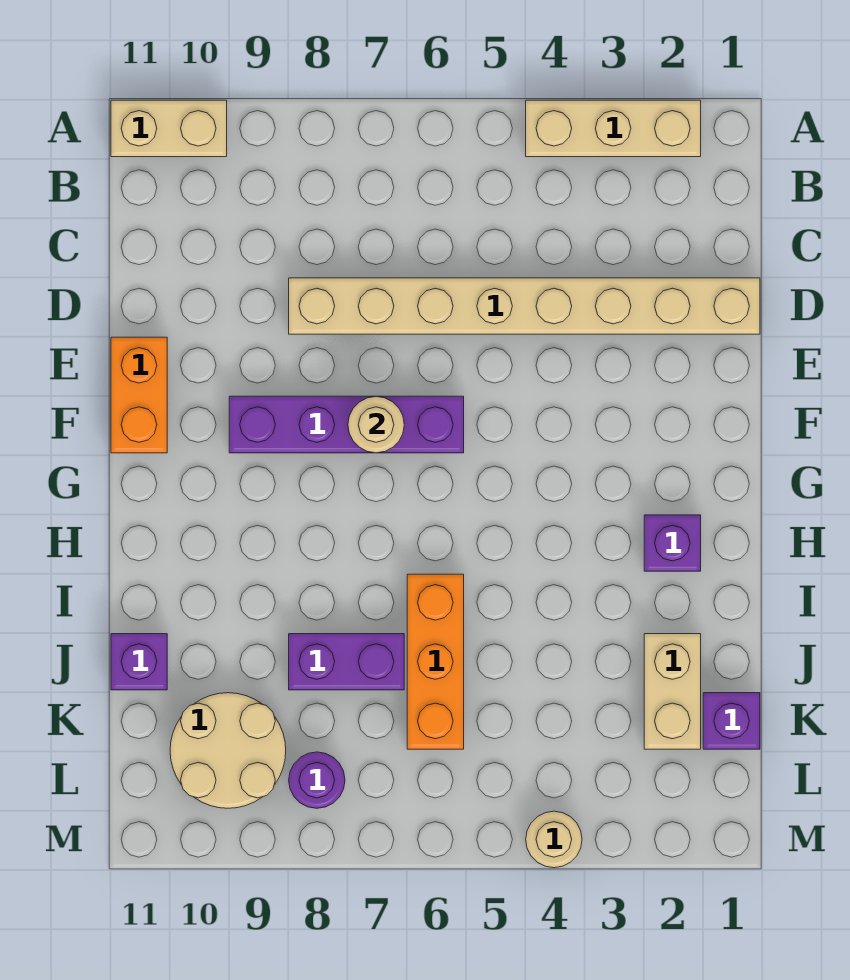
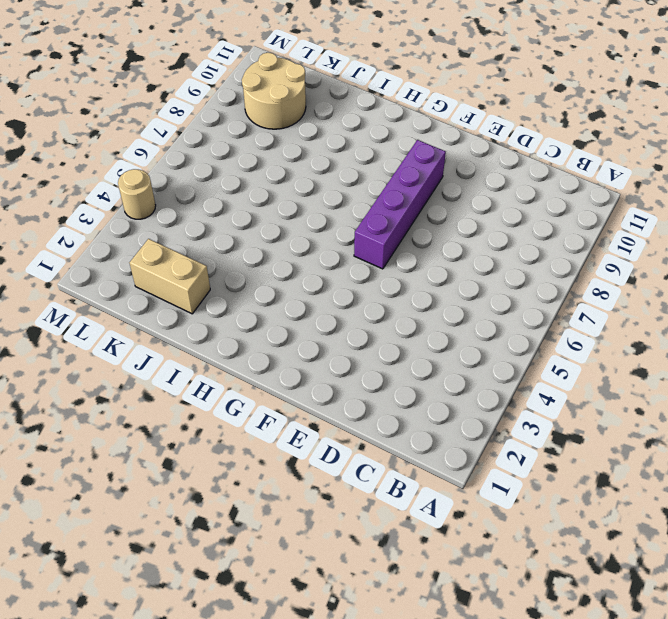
none -> tan 1x3 brick [526,100,701,157]
none -> tan 1x2 brick [111,100,227,157]
none -> tan 1x8 brick [289,278,760,334]

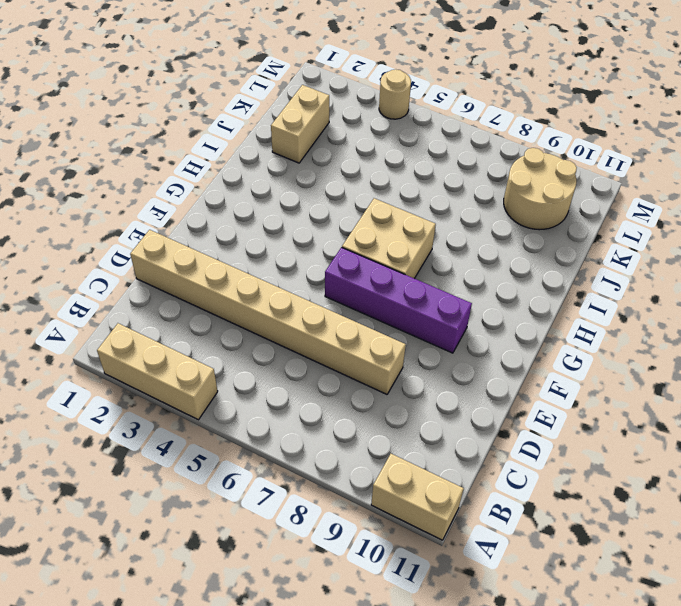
tan 2x2 brick [342,198,436,278] -> none
none -> orange 1x2 brick [111,337,167,453]
none -> purple 1x1 brick [644,515,701,571]
none -> orange 1x3 brick [407,574,464,749]

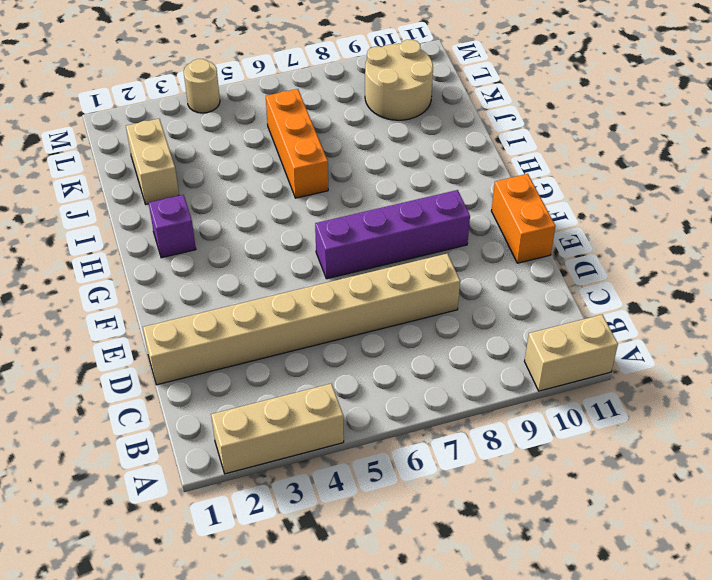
none -> purple 1x2 brick [289,634,404,690]
none -> purple 1x1 brick [111,634,167,690]
none -> purple 1x1 brick [703,693,760,749]

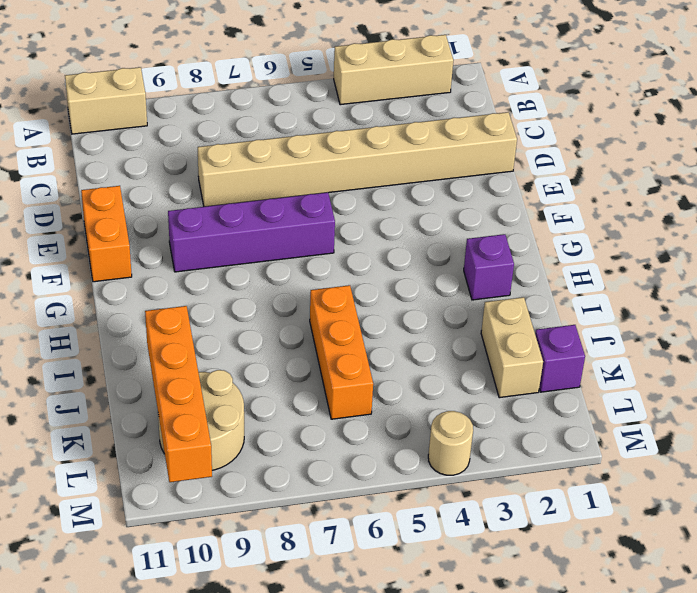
orange 1x4 brick [145,306,212,482] -> none
none -> purple 1x2 brick [289,634,404,690]
none -> purple 1x1 brick [111,634,167,690]
none -> purple 1x1 round brick [289,752,345,808]

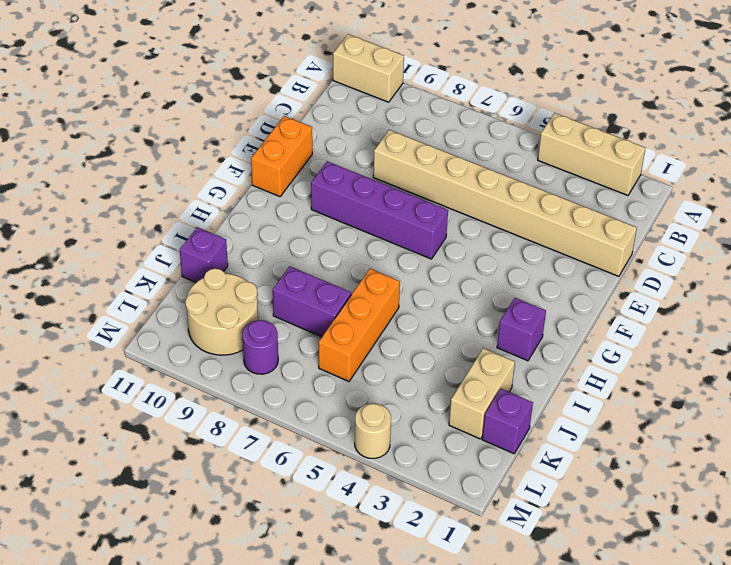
none -> tan 1x1 round brick [348,396,404,453]

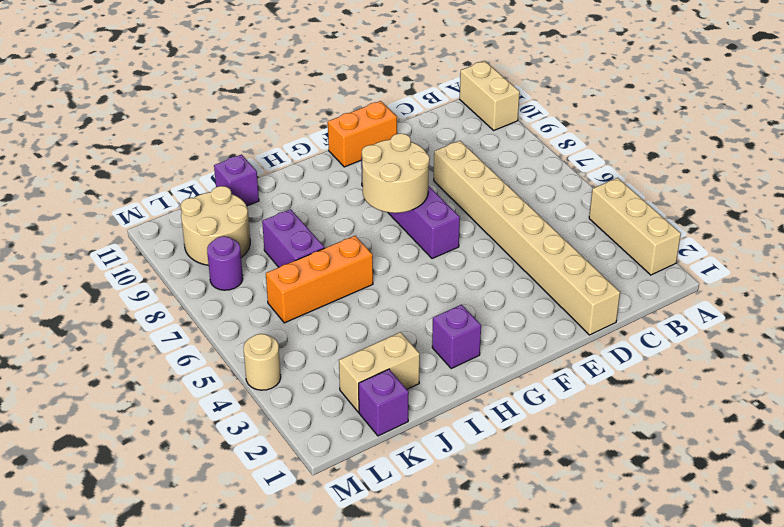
tan 2x2 round brick [362,133,430,213] -> tan 1x1 round brick [348,396,404,453]

